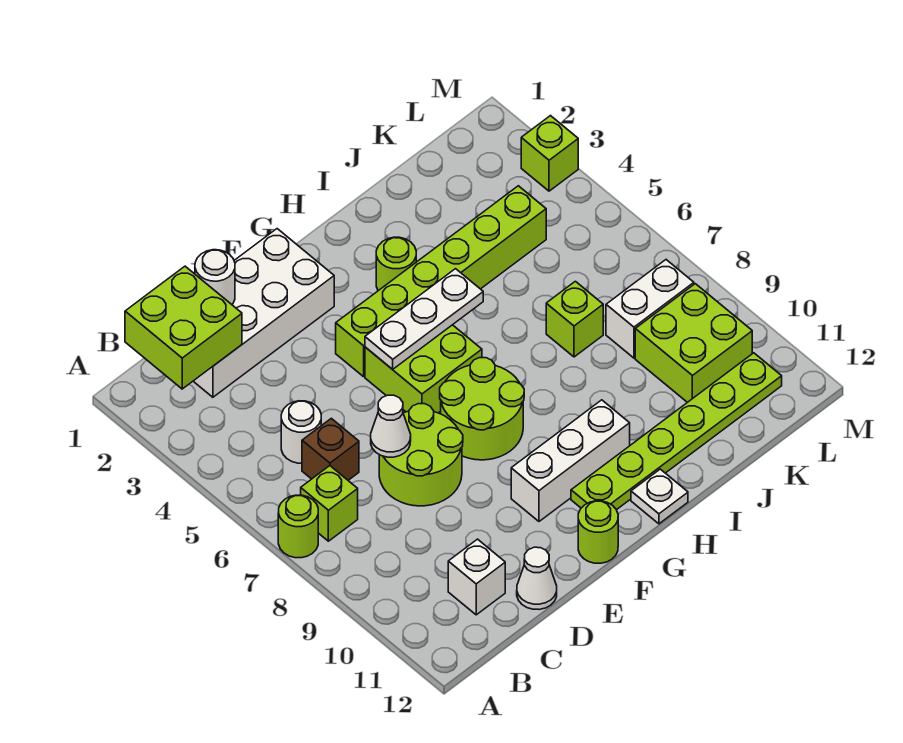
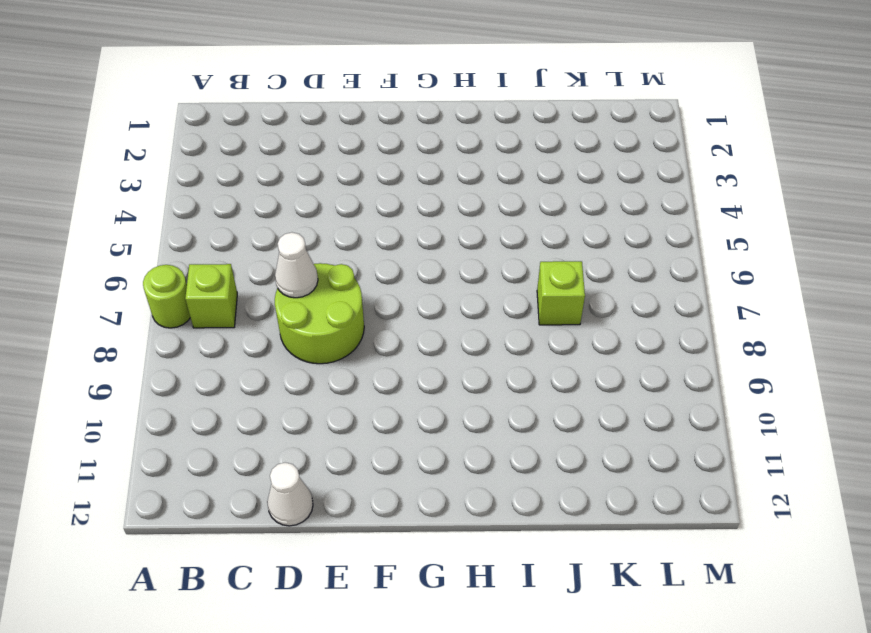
none -> white 2x4 brick [193,229,334,397]
none -> white 1x1 round brick [281,401,321,463]
none -> brown 1x1 brick [302,418,359,480]

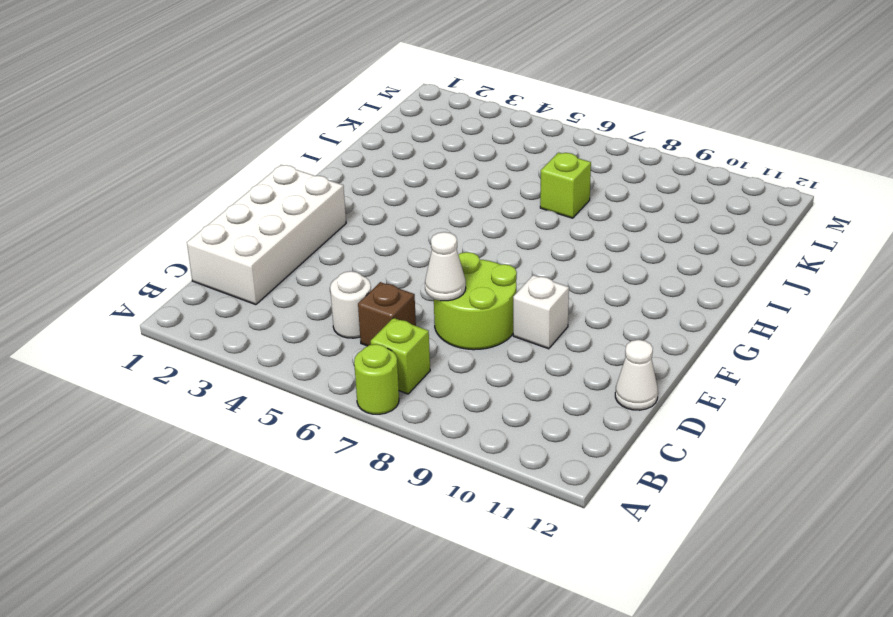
white 1x1 brick [513,275,569,349] -> white 1x1 brick moved to [448,539,505,615]
none -> lime 1x6 brick [336,186,546,377]
none -> lime 2x2 brick [365,325,482,413]
none -> lime 2x2 round brick [440,358,524,460]

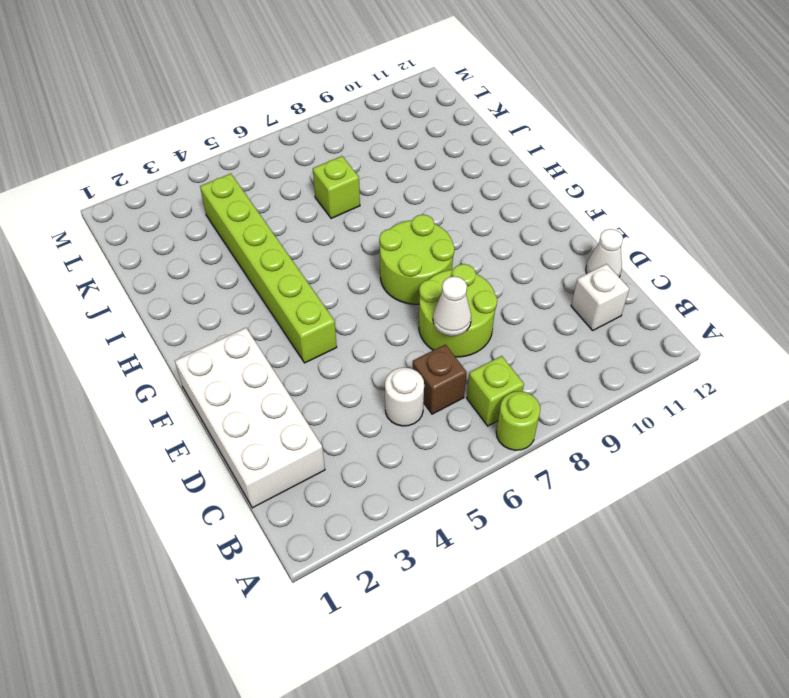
none -> lime 2x2 brick [365,325,482,413]
none -> white 1x3 brick [511,400,630,521]
none -> lime 1x1 round brick [578,501,618,563]

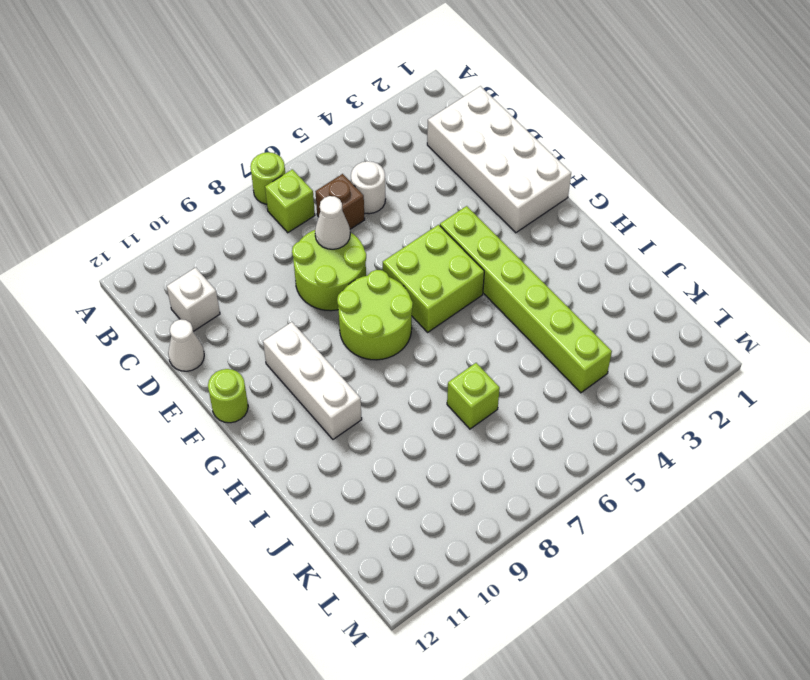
none -> lime 1x6 plate [571,353,782,510]
none -> lime 1x1 round brick [376,237,416,291]
none -> white 1x1 plate [631,469,688,524]

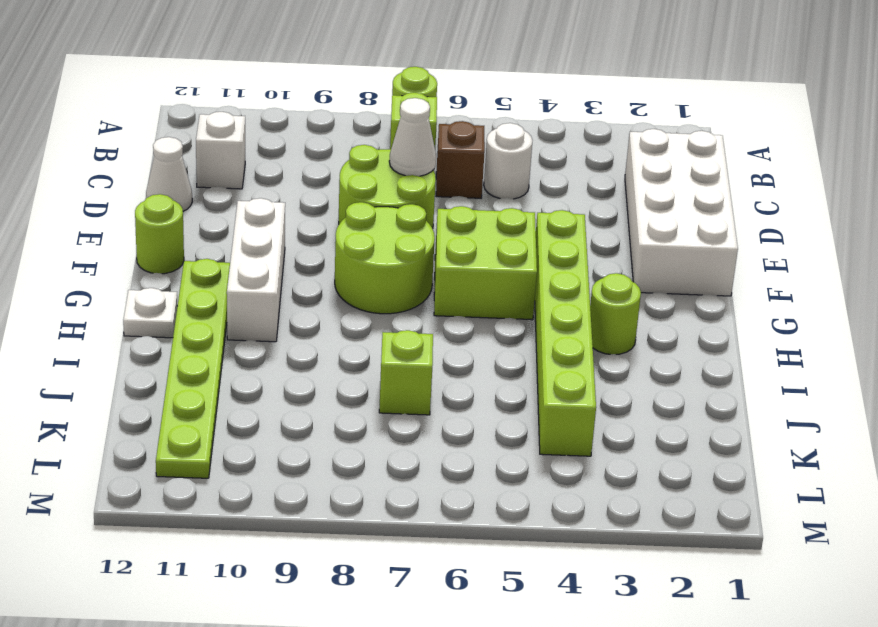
none -> white 1x2 brick [606,260,694,358]
none -> lime 2x2 brick [635,284,752,402]
none -> lime 1x1 brick [521,116,578,191]

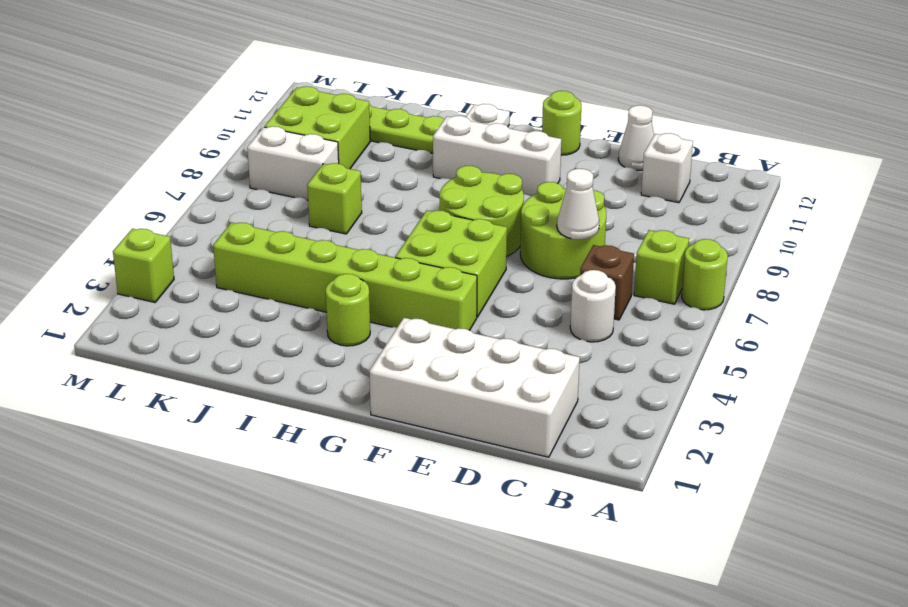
none -> lime 2x2 brick [125,266,242,389]
none -> white 1x1 round brick [195,250,235,304]
none -> white 1x3 plate [365,269,483,369]

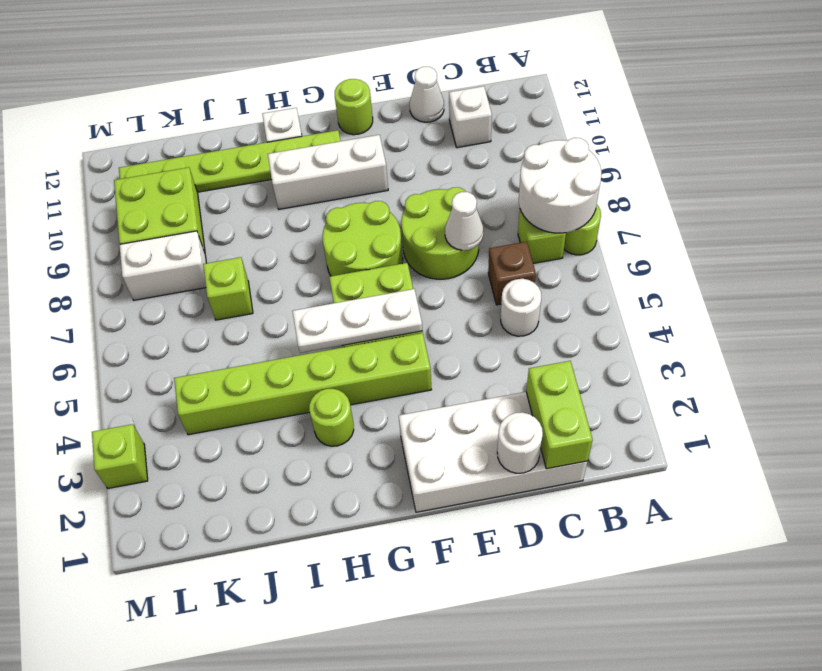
white 2x2 round brick [519,138,601,233] -> none
lime 1x2 brick [526,361,593,469] -> lime 2x2 brick [125,266,242,389]

